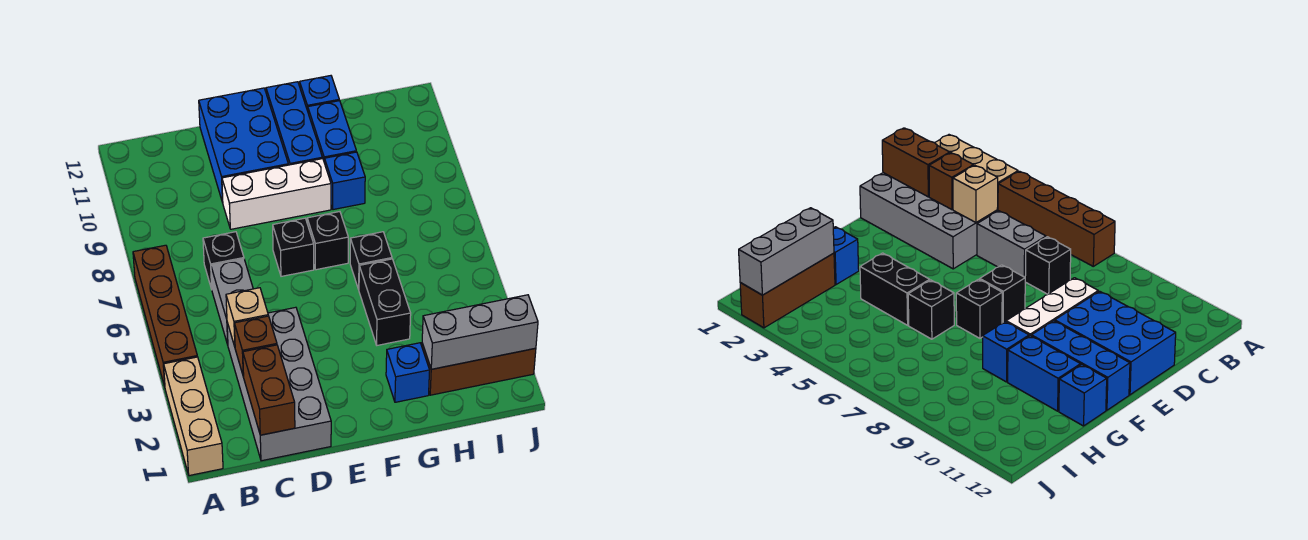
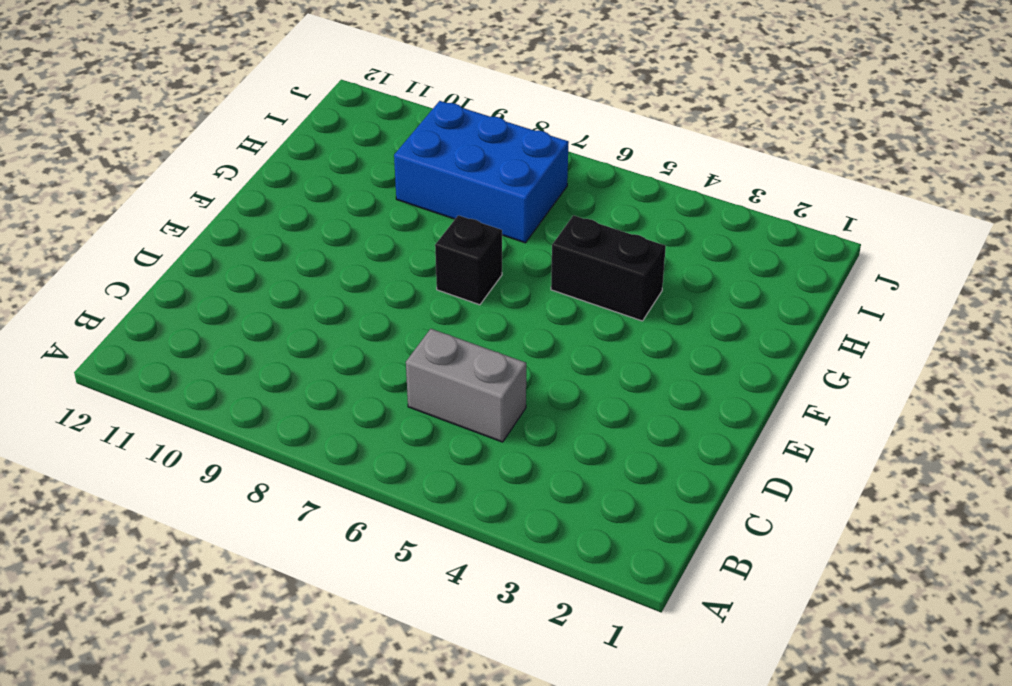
blue 2x3 brick [394,101,569,243] -> blue 2x3 brick moved to [199,88,288,203]
none -> tan 1x3 brick [164,357,223,476]
none -> brown 1x4 brick [133,245,197,386]
none -> grey 2x4 brick [227,307,331,461]

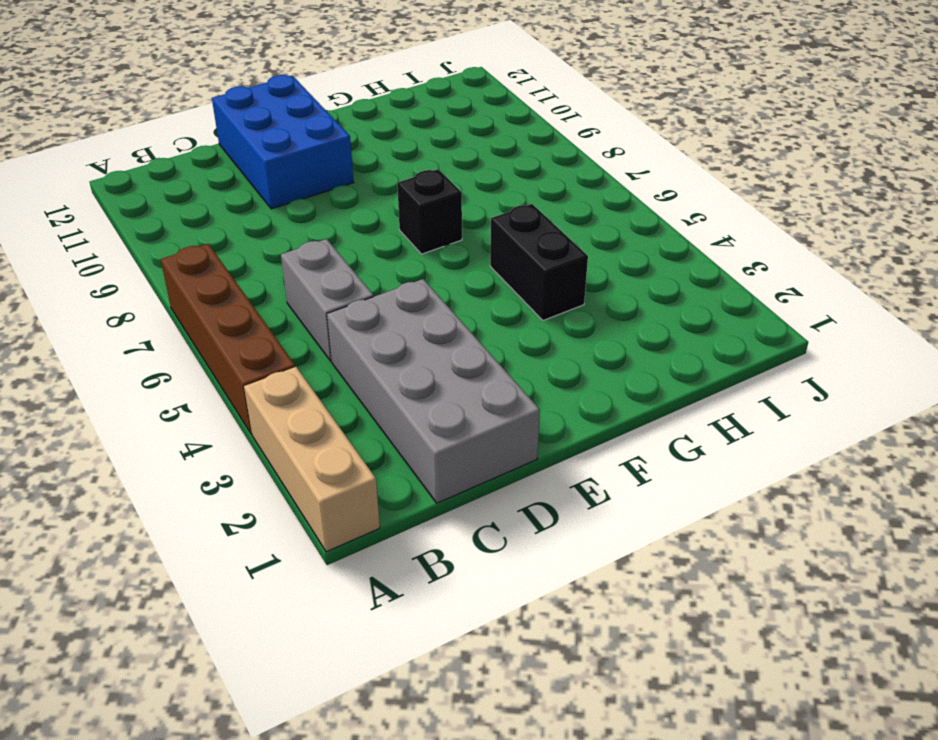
none -> black 1x1 brick [203,232,244,289]
none -> white 1x3 brick [222,159,331,229]
none -> black 1x1 brick [273,218,314,276]

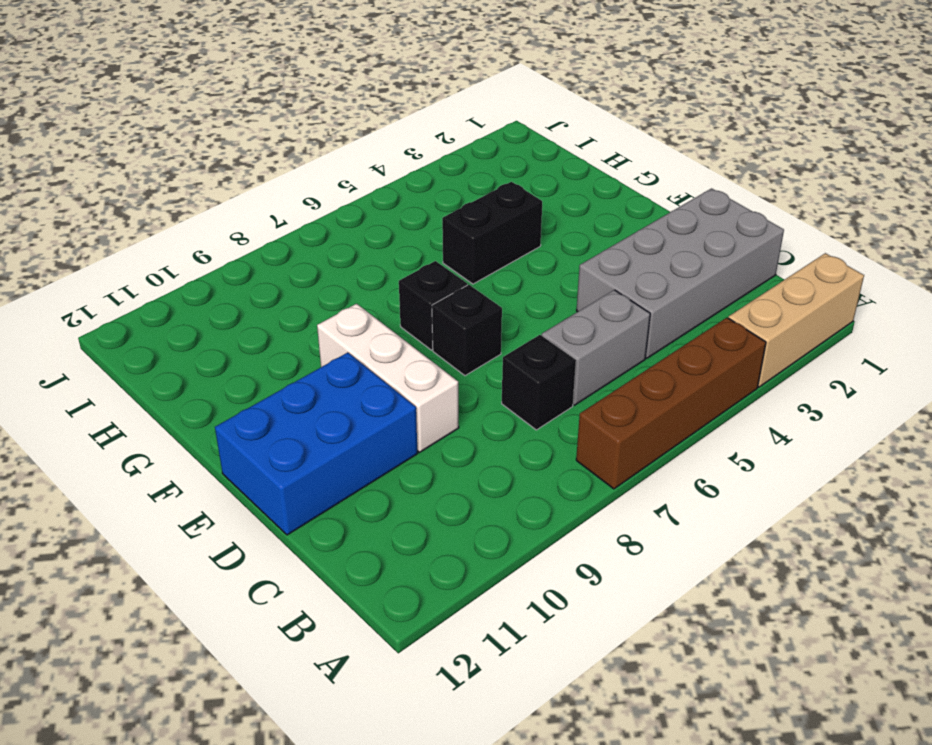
none -> blue 1x3 brick [266,82,323,165]
none -> blue 1x1 brick [386,343,430,402]
none -> black 1x1 brick [350,232,392,289]

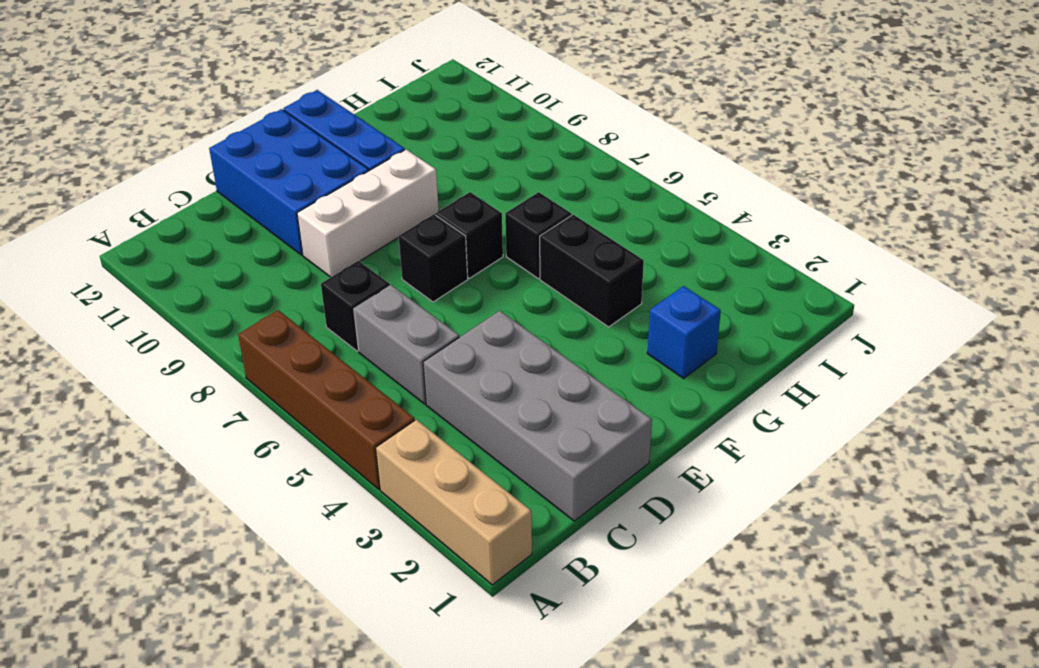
none -> blue 1x1 brick [325,152,365,210]
none -> blue 1x2 brick [308,101,356,163]
none -> blue 1x1 brick [300,76,339,111]

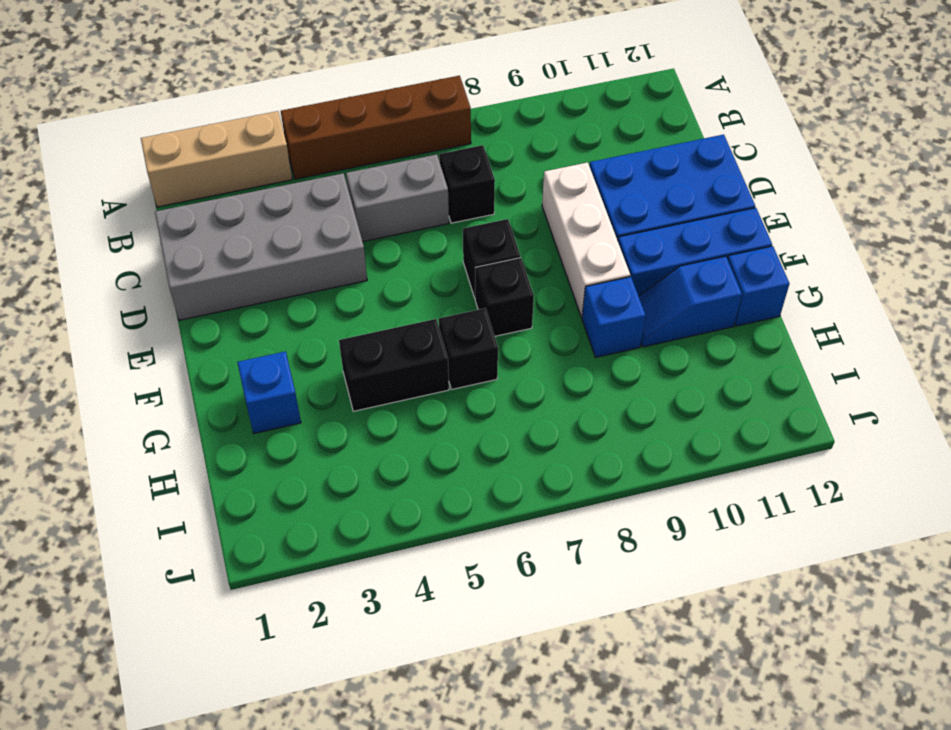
blue 1x2 slope [639,256,742,347] -> blue 1x2 brick [308,101,356,163]
none -> brown 1x3 brick [422,343,536,395]
none -> brown 1x2 brick [243,345,295,435]
none -> brown 1x1 brick [234,316,277,376]

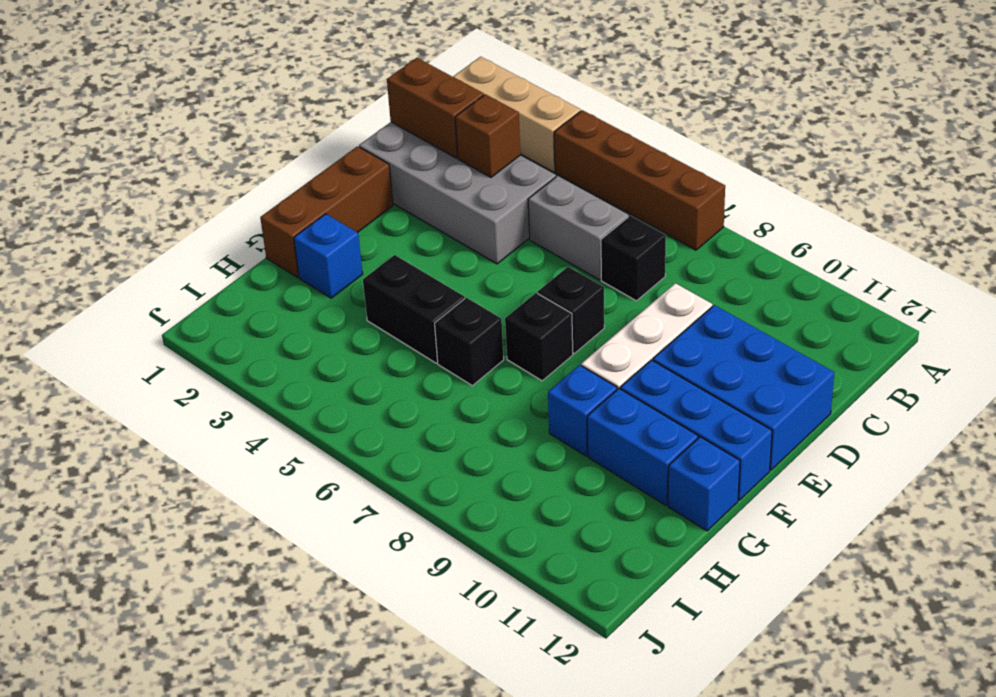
brown 1x3 brick [260,146,393,277] -> brown 1x3 brick moved to [422,343,536,395]
none -> tan 1x1 brick [226,288,268,347]
none -> grey 1x3 brick [422,295,538,369]

